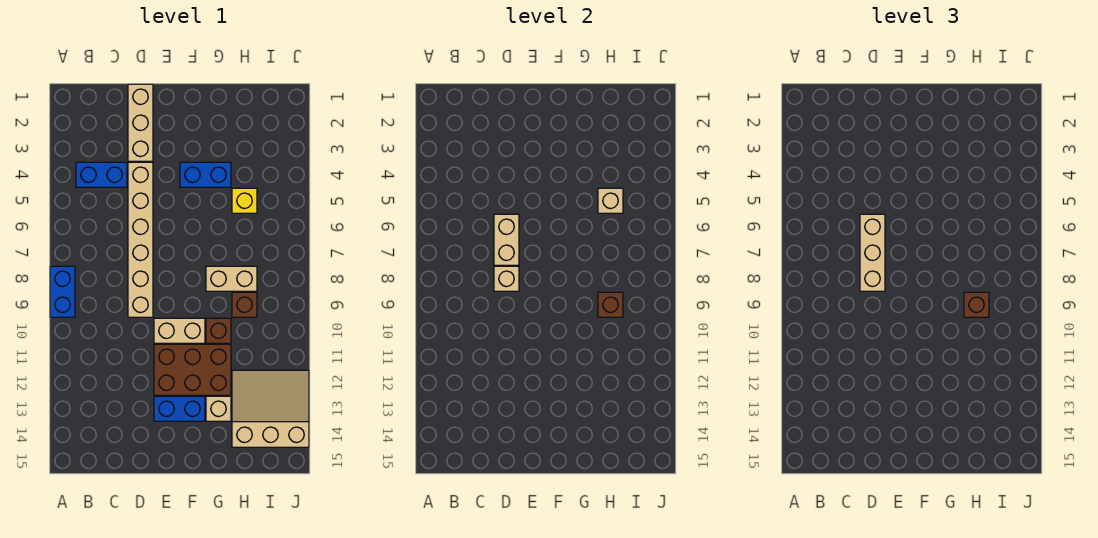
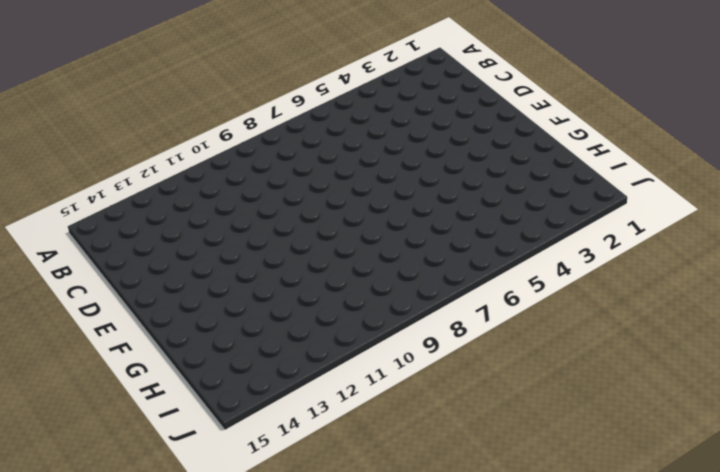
none -> blue 1x2 brick [50,266,75,317]
none -> blue 1x2 brick [76,162,127,187]
none -> tan 1x3 brick [128,84,153,161]

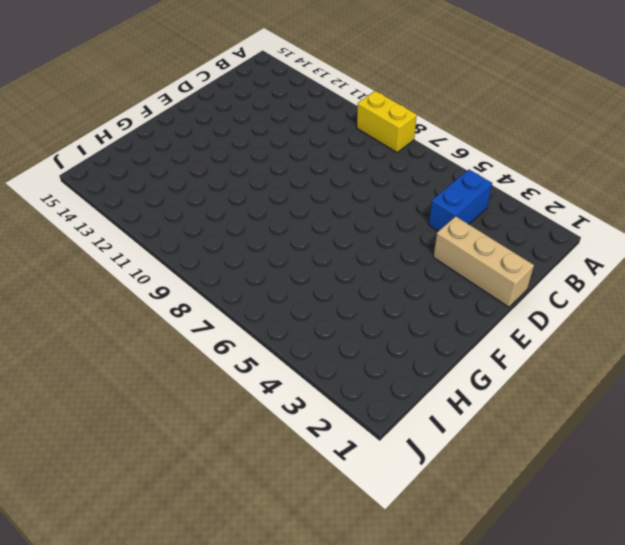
yellow 1x2 brick [357,91,417,152] -> blue 1x2 brick [50,266,75,317]
none -> tan 1x6 brick [128,162,153,317]
none -> tan 1x2 brick [154,318,205,343]
none -> brown 2x3 brick [154,344,231,395]

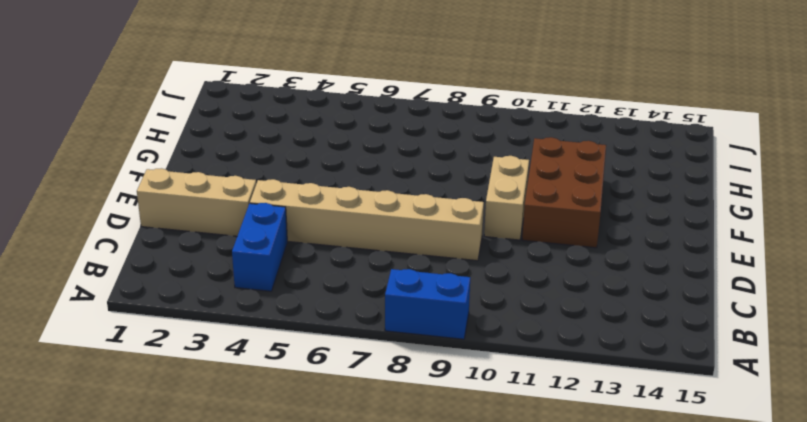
none -> blue 1x2 brick [154,396,205,421]
none -> blue 1x2 brick [180,162,231,187]
none -> tan 1x2 brick [206,266,257,291]

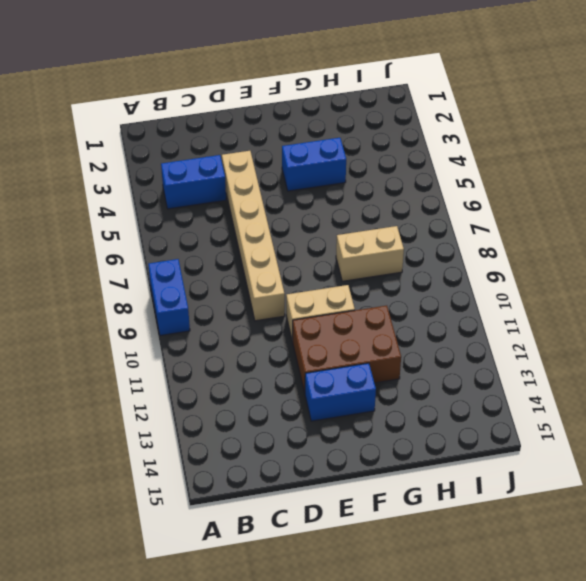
none -> tan 1x3 brick [128,84,153,161]
none -> brown 1x1 brick [206,318,231,343]
none -> tan 1x1 brick [206,396,231,421]

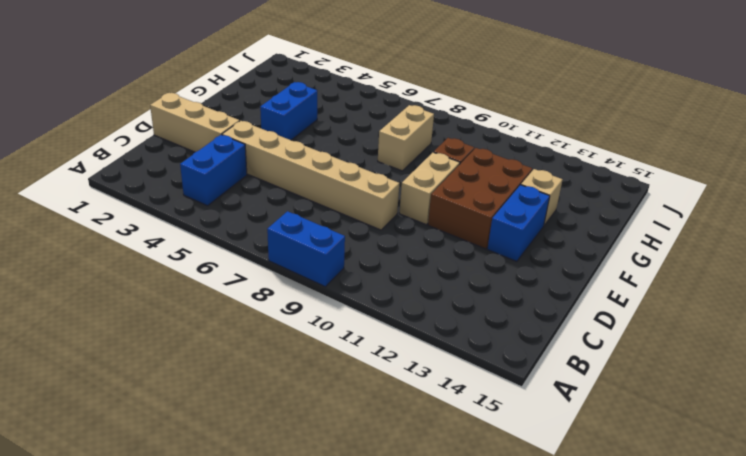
none -> yellow 1x1 brick [232,188,257,213]
none -> brown 1x1 brick [232,292,257,317]
none -> tan 3x3 slope [232,370,309,447]

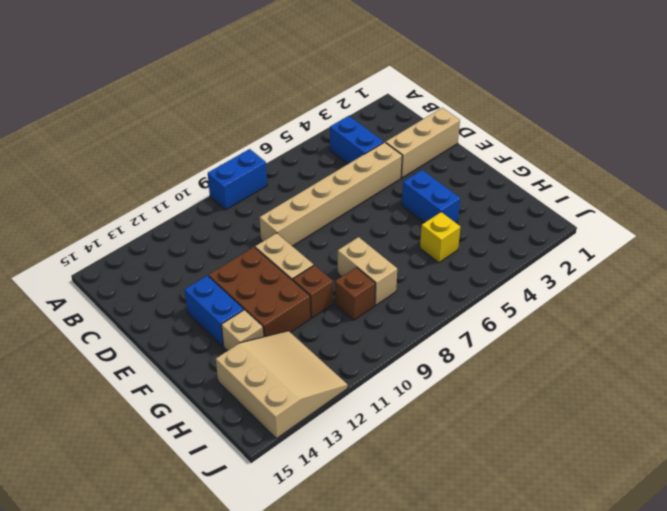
none -> tan 1x2 brick [494,214,519,265]
none -> tan 1x1 brick [494,266,519,291]
none -> tan 1x1 brick [598,188,623,213]

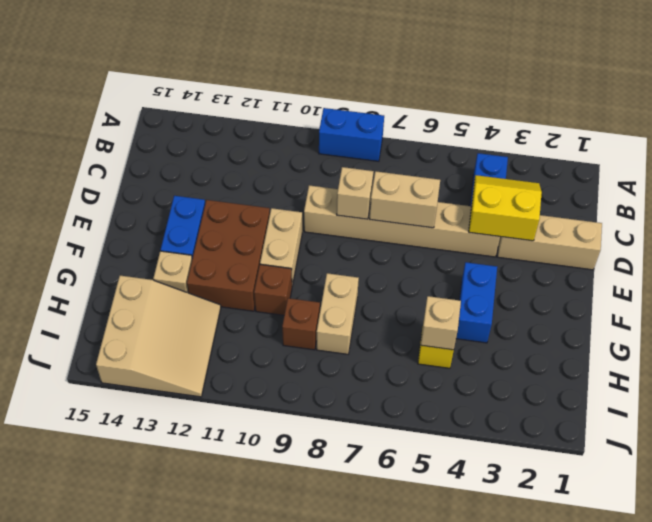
yellow 2x2 slope [469,175,542,241] -> none
none -> brown 1x1 brick [598,292,623,317]
none -> tan 1x3 brick [860,214,885,291]
none -> brown 1x1 brick [964,292,989,317]

